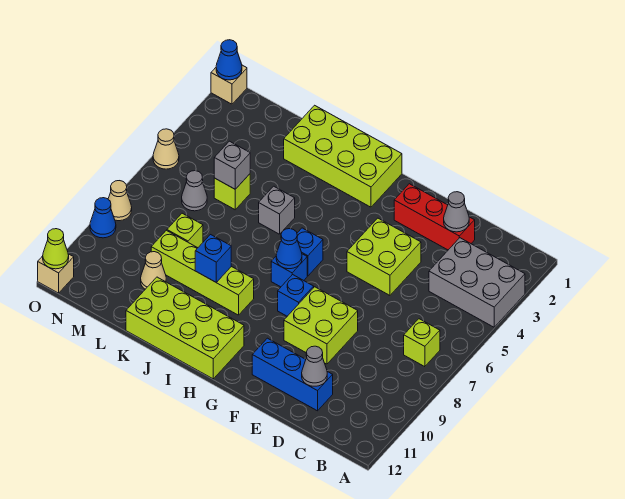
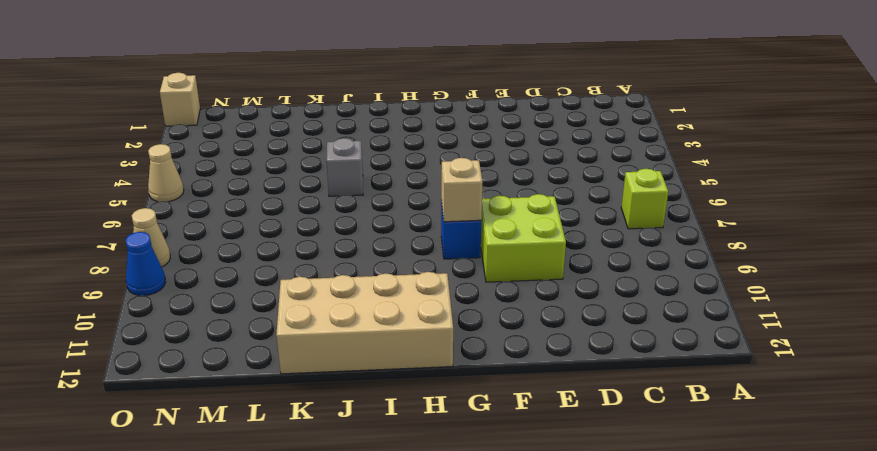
tan 1x1 brick [441,158,483,222] -> tan 1x1 brick moved to [38,254,74,293]
tan 2x4 brick [276,272,453,374] -> lime 2x4 brick [126,277,244,379]
none -> grey 2x3 brick [429,238,525,327]
none -> red 1x3 brick [394,184,475,250]
none -> blue 1x3 brick [252,338,333,411]

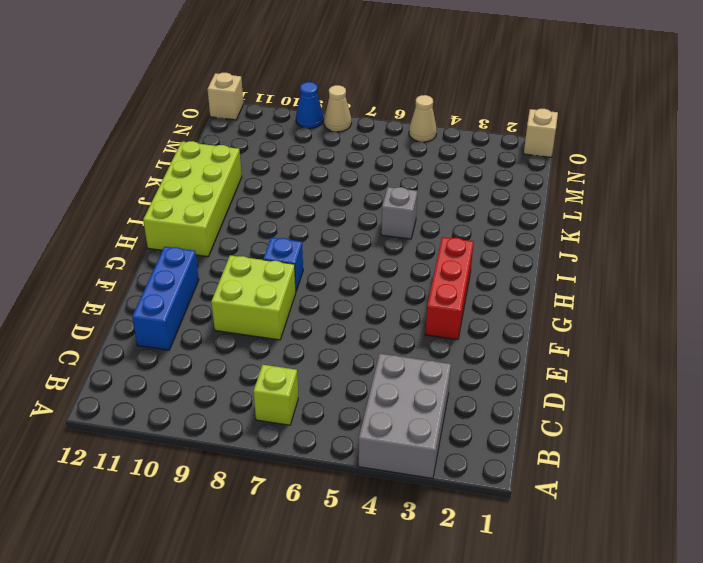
red 1x3 brick [425,237,474,340] -> red 1x3 brick moved to [394,184,475,250]
none -> lime 2x2 brick [347,218,421,295]
none -> lime 2x4 brick [284,105,402,207]
none -> blue 1x1 brick [297,228,323,276]

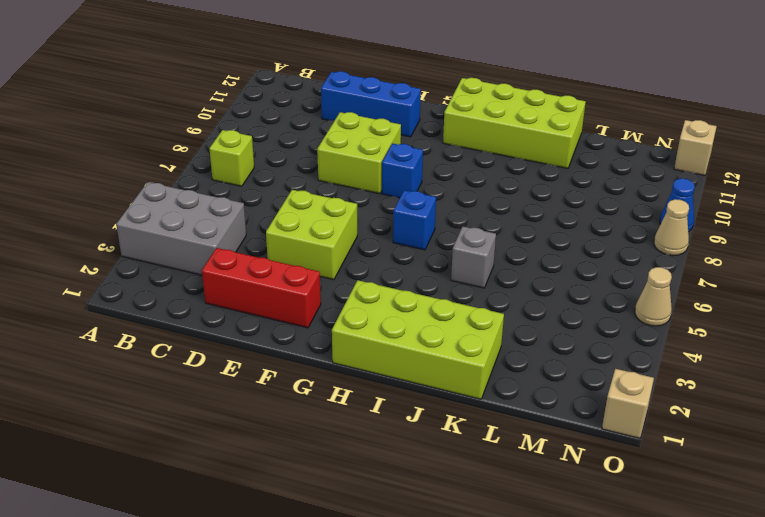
none -> blue 1x1 brick [271,254,307,287]
none -> lime 1x4 brick [151,230,254,315]
none -> lime 1x1 brick [214,174,250,210]

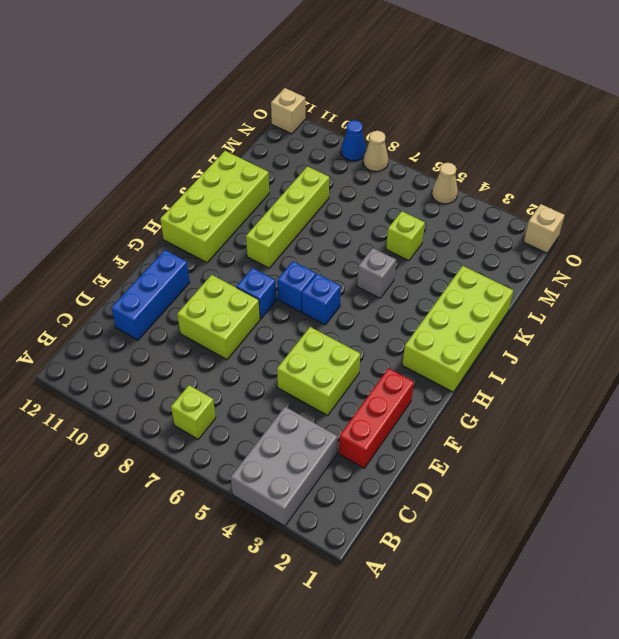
none -> lime 1x1 brick [167,213,203,248]
none -> tan 1x1 cone [141,252,166,289]
none -> grey 1x1 cone [182,171,207,211]

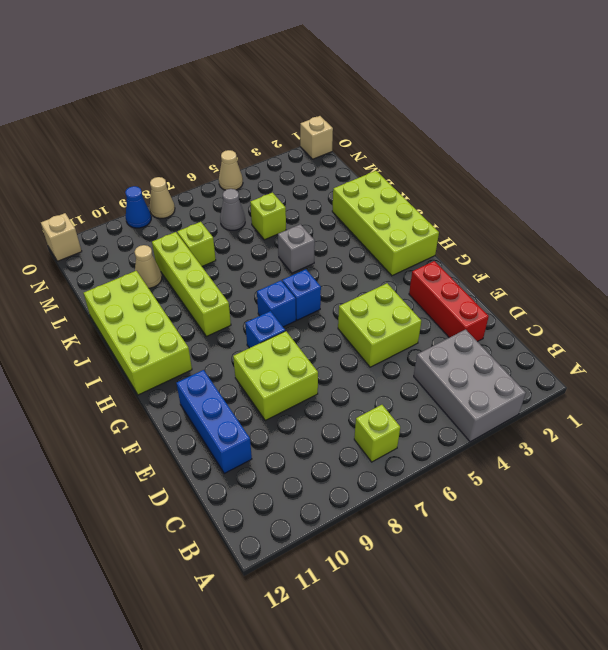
none -> grey 1x1 cone [444,192,469,232]
none -> grey 1x1 cone [302,346,327,386]
none -> blue 1x1 cone [276,229,302,269]

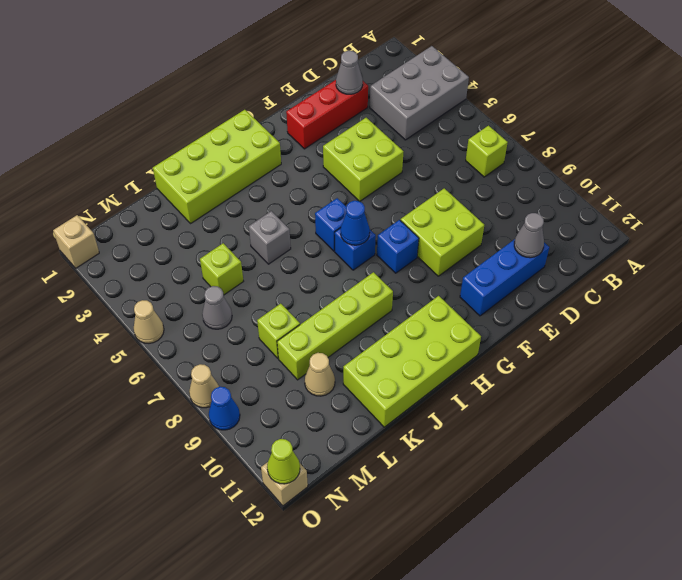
none -> blue 1x1 brick [195,235,231,282]
none -> grey 1x1 brick [214,141,250,189]
none -> blue 1x1 cone [216,40,242,80]

